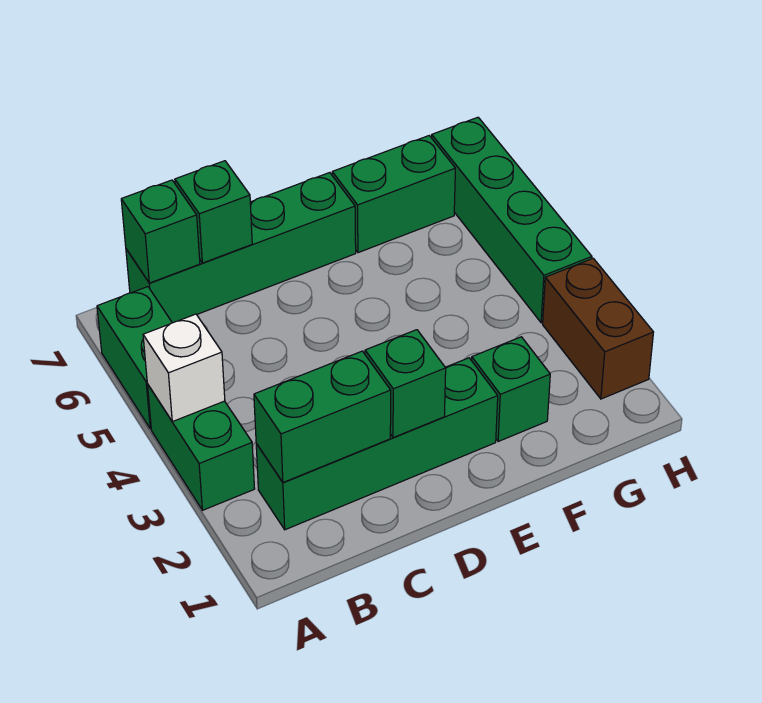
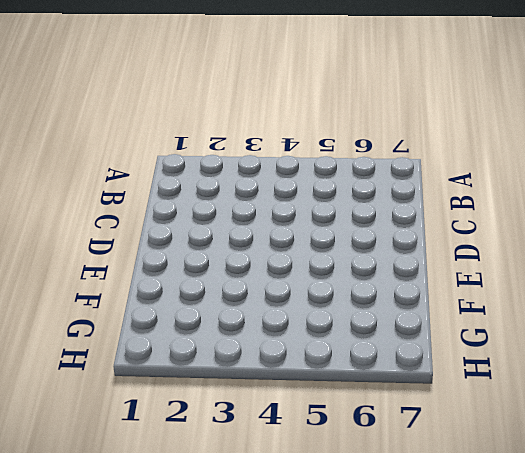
none -> green 1x2 brick [147,384,255,510]
none -> green 1x2 brick [97,287,172,429]
none -> green 1x4 brick [256,358,498,530]

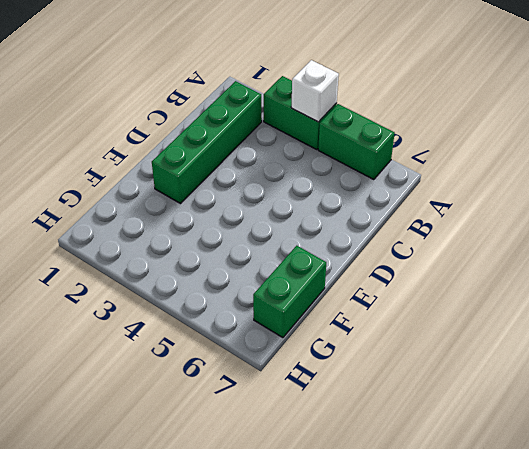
none -> green 1x4 brick [126,173,356,323]
none -> green 1x1 brick [472,337,550,441]
none -> brown 1x2 brick [543,258,654,399]

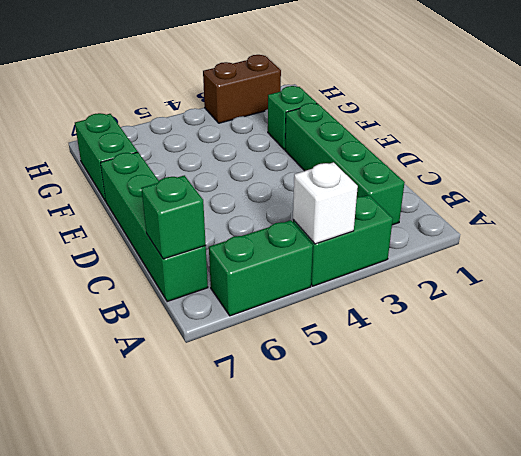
none -> green 1x4 brick [432,117,592,323]
none -> green 1x2 brick [254,351,391,482]
none -> green 1x1 brick [175,161,252,263]

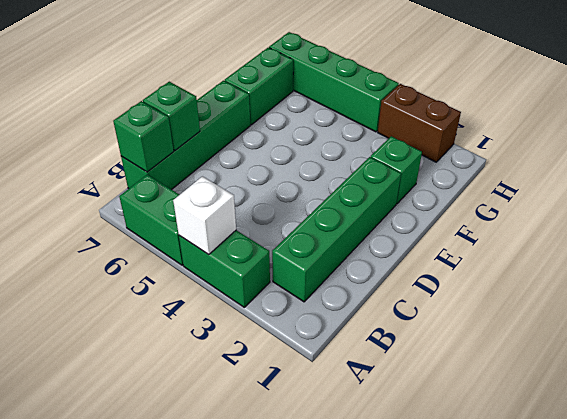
none -> green 1x2 brick [254,351,391,482]
none -> green 1x1 brick [365,330,446,438]

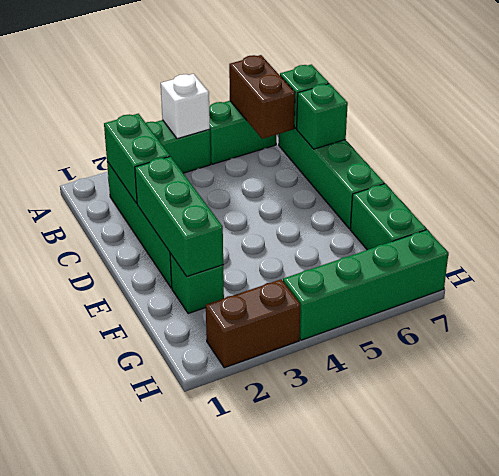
brown 1x2 brick [229,55,295,139] -> none
green 1x3 brick [135,156,223,277] -> green 1x1 brick [365,330,446,438]

